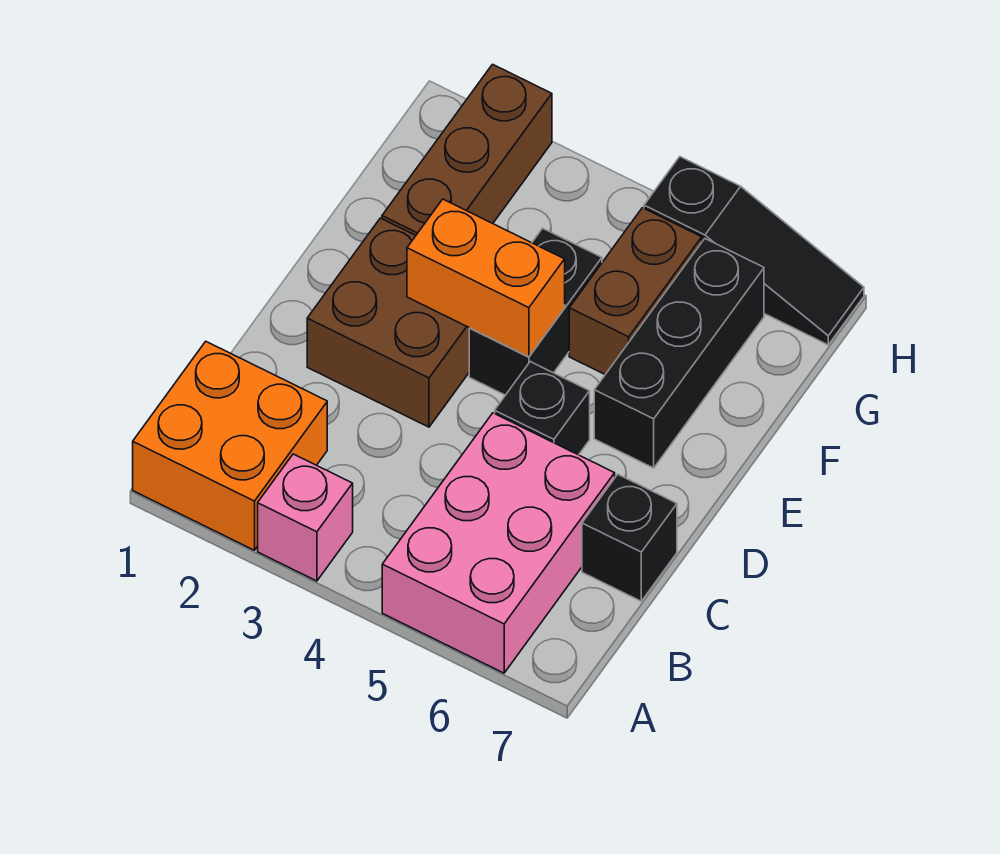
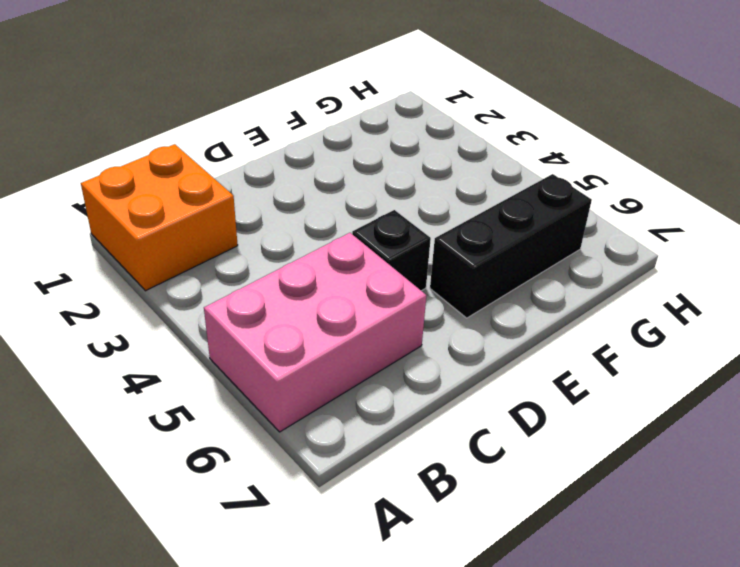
none -> pink 1x1 brick [258,454,353,581]
none -> black 1x1 brick [582,474,677,601]
none -> brown 2x2 brick [307,218,469,427]

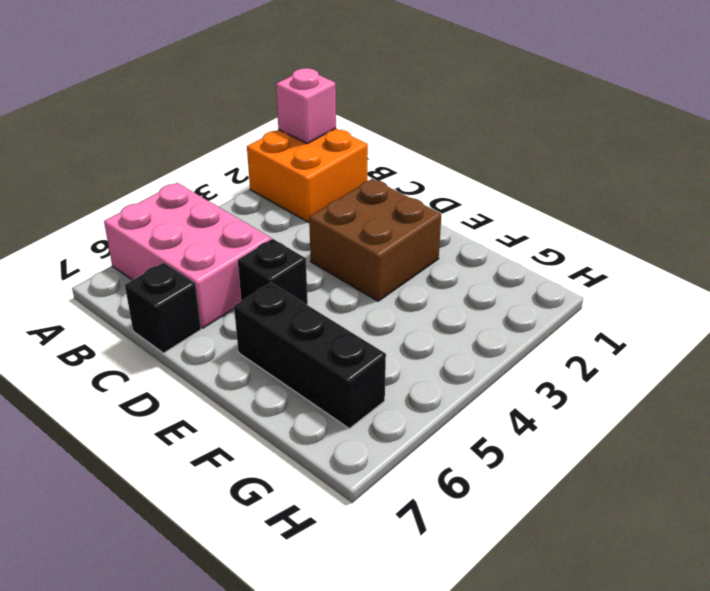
pink 1x1 brick [276,68,336,144] -> pink 1x1 brick moved to [258,454,353,581]
none -> black 1x2 brick [469,228,602,395]
none -> brown 1x3 brick [382,64,552,235]
none -> brown 1x2 brick [569,208,702,374]

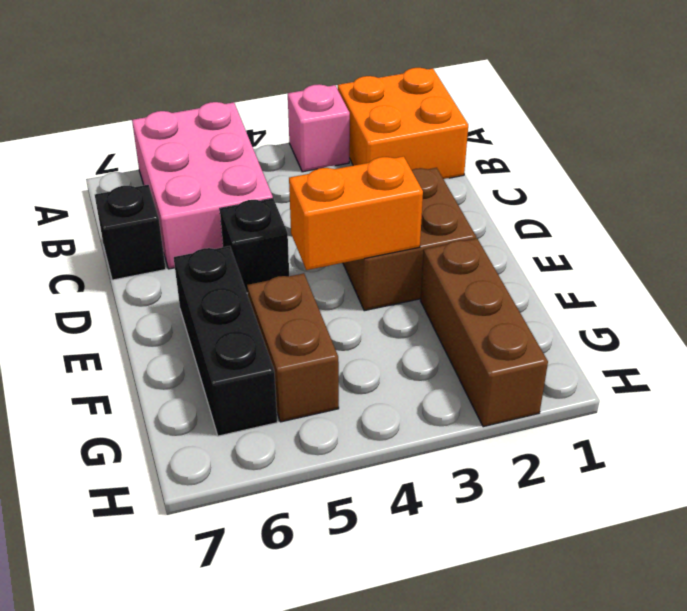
none -> black 1x2 brick [469,228,602,395]
none -> black 1x3 slope [644,157,864,345]

